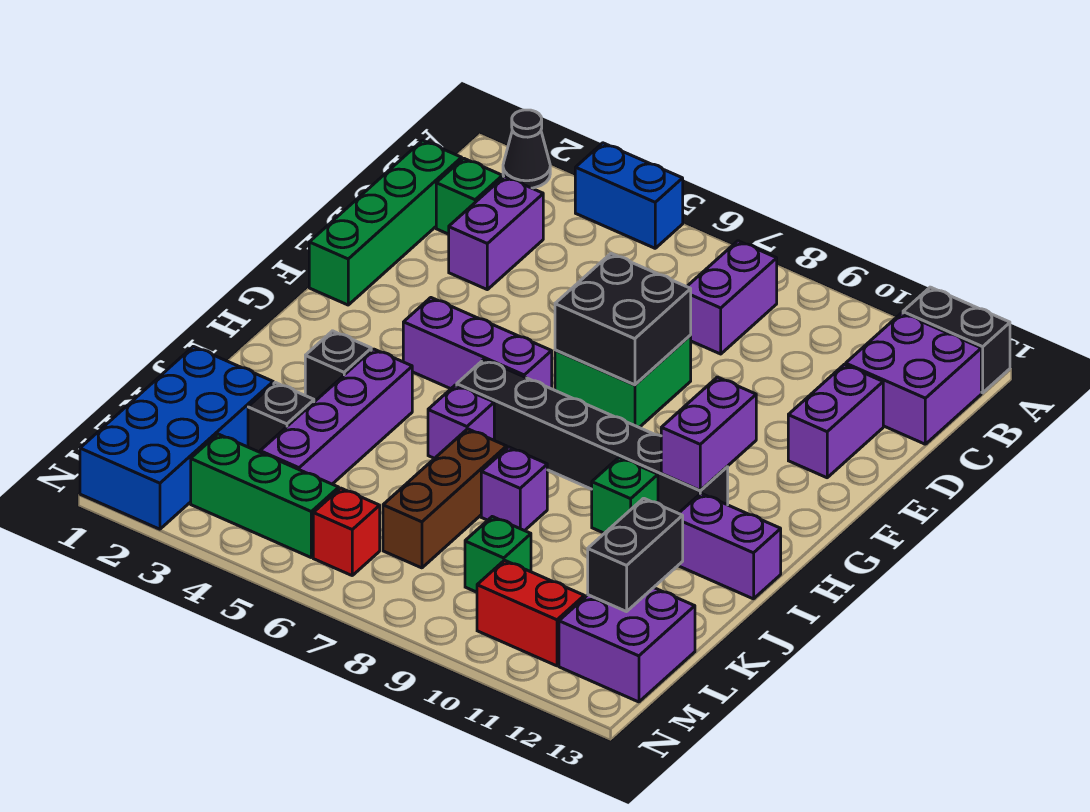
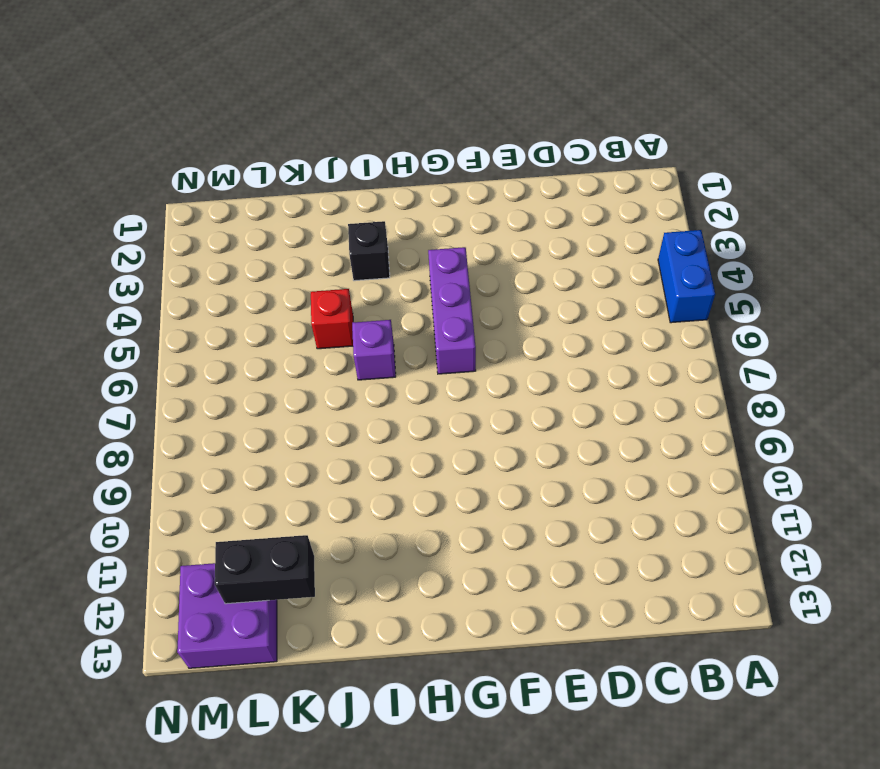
red 1x1 brick [311,289,353,349] -> red 1x1 brick moved to [313,488,380,575]
none -> black 1x1 cone [503,110,550,188]
none -> black 1x2 brick [903,287,1010,393]
none -> purple 1x2 brick [687,241,777,354]

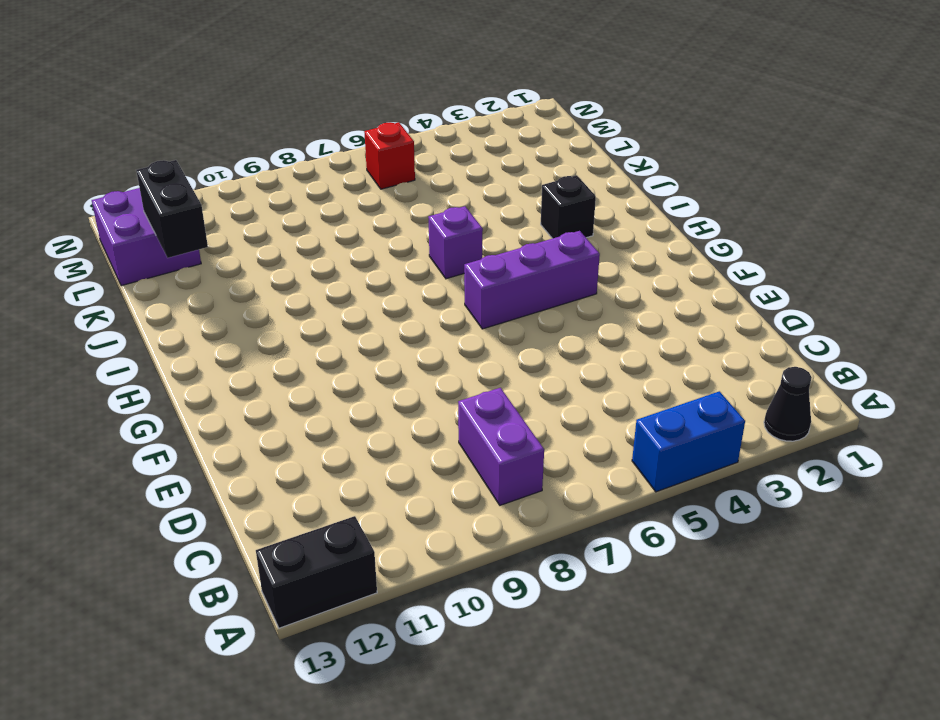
none -> purple 2x2 brick [846,313,981,444]
none -> green 1x4 brick [309,140,462,305]
none -> green 1x1 brick [436,158,503,234]

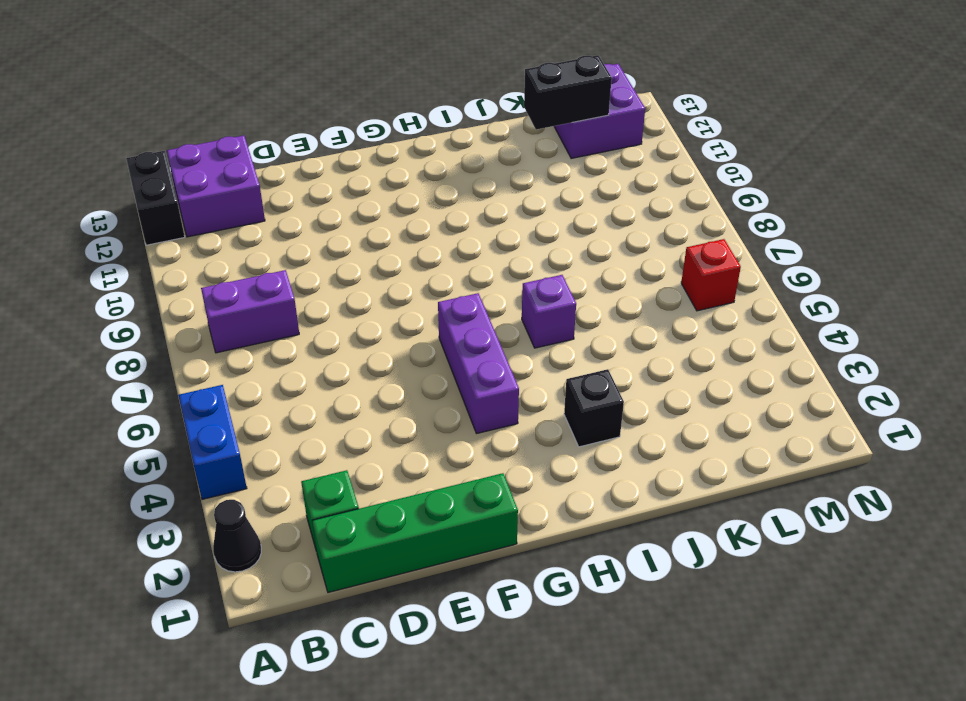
none -> purple 1x2 brick [449,176,543,290]
none -> purple 1x2 brick [788,364,883,478]
none -> green 2x2 brick [555,335,691,427]

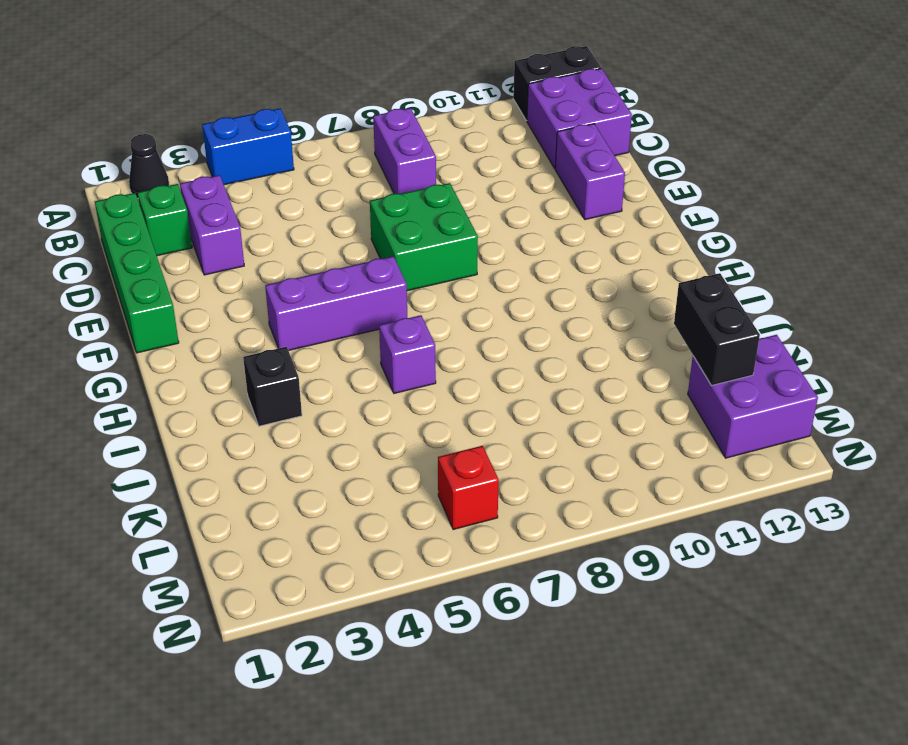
none -> black 1x6 brick [457,359,728,513]
none -> purple 1x4 brick [260,349,412,484]
none -> green 1x1 brick [592,457,658,533]

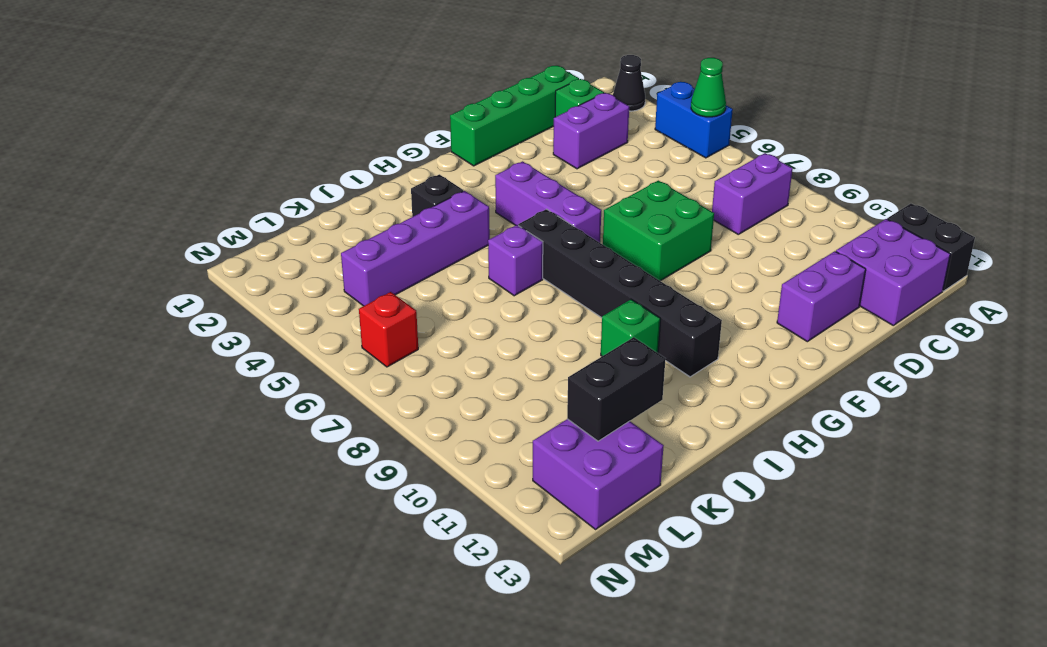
green 1x1 cone [691,58,726,117] -> none
none -> purple 1x2 brick [678,493,781,599]
none -> brown 1x3 brick [383,429,507,568]
none -> purple 1x1 brick [481,447,547,531]

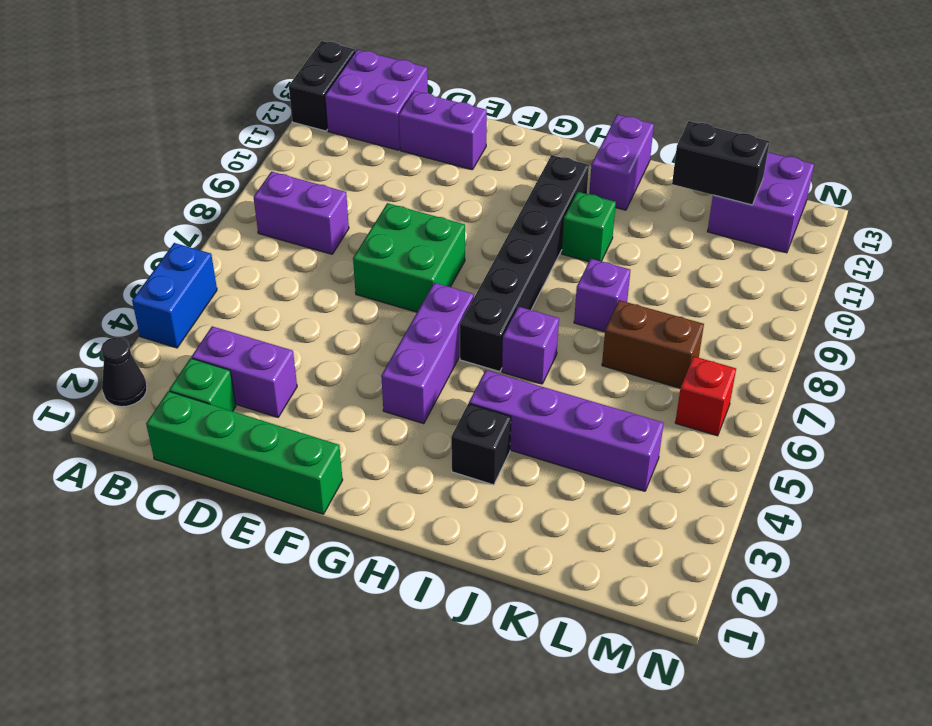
brown 1x2 brick [602,300,704,388] -> brown 1x3 brick [383,429,507,568]
none -> blue 2x4 brick [80,346,273,529]
none -> black 1x1 brick [248,382,314,452]
none -> green 1x1 brick [465,517,531,592]

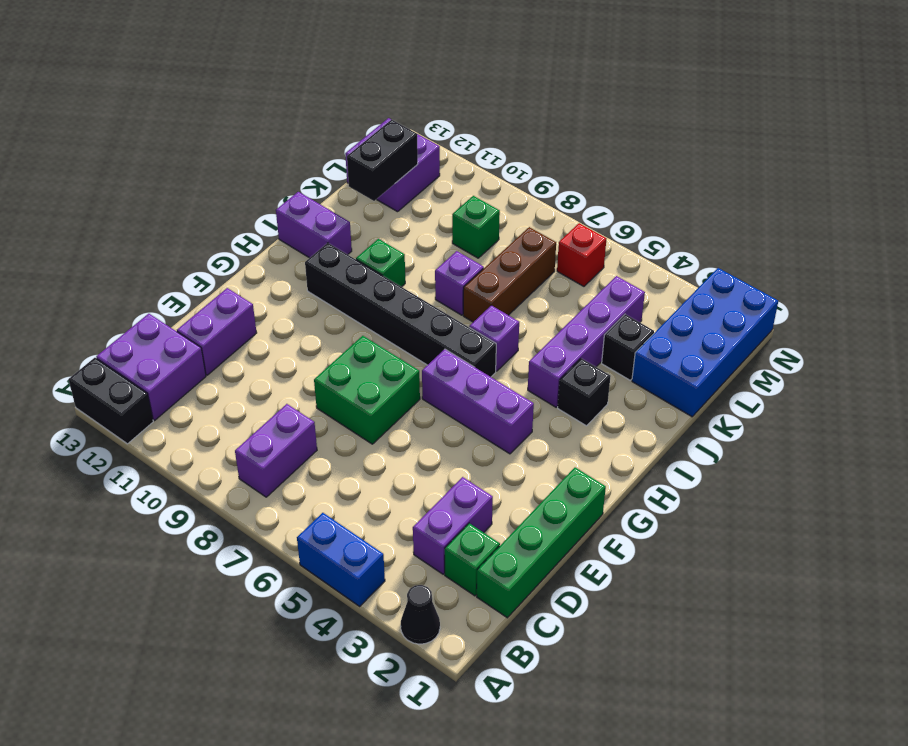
none -> green 1x3 brick [191,434,339,557]
none -> red 1x2 brick [477,560,584,666]
none -> black 2x2 brick [555,254,691,385]

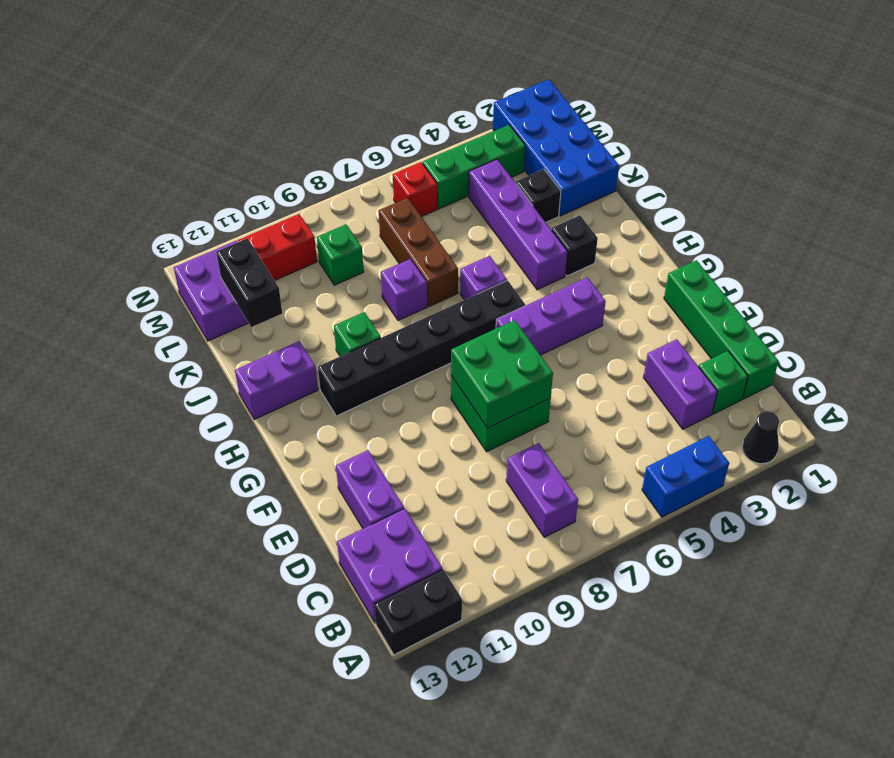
green 2x2 brick [451,320,553,428] -> black 2x2 brick [555,254,691,385]
none -> purple 1x2 brick [661,377,756,490]

